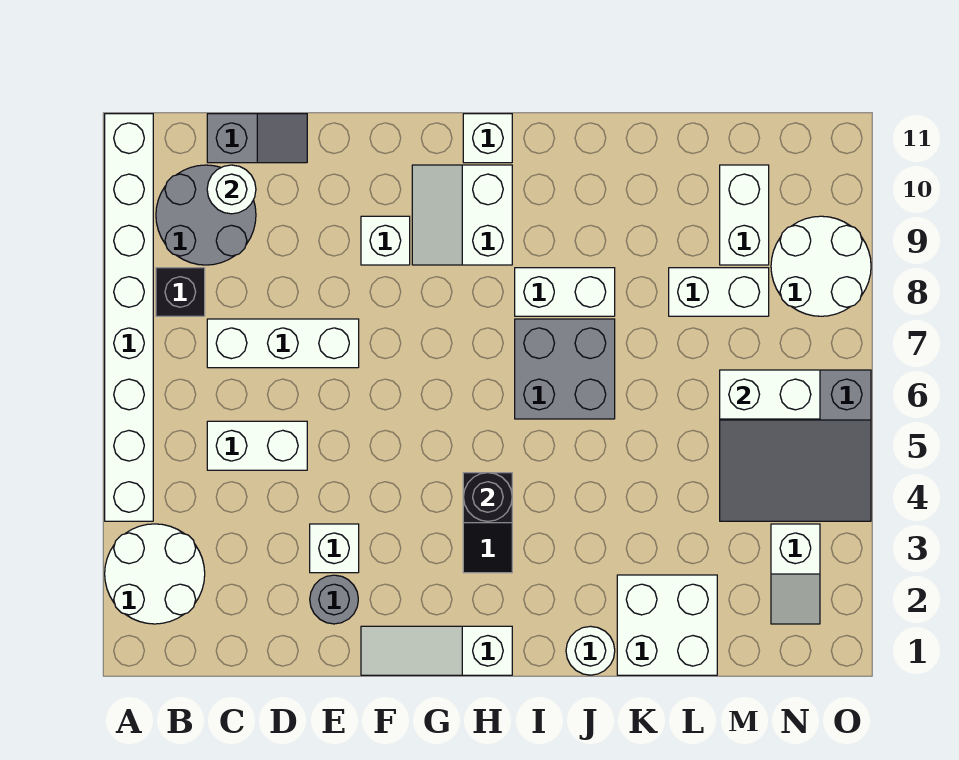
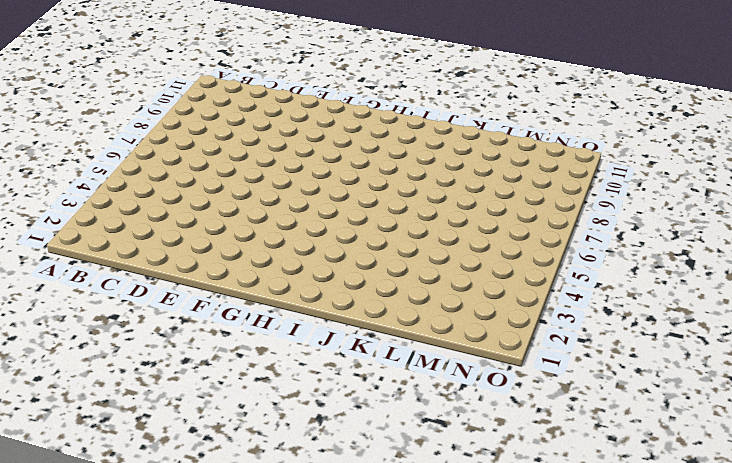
none -> white 2x2 round brick [105,524,205,624]
none -> white 1x8 brick [105,114,153,521]
none -> black 1x1 brick [156,268,205,316]

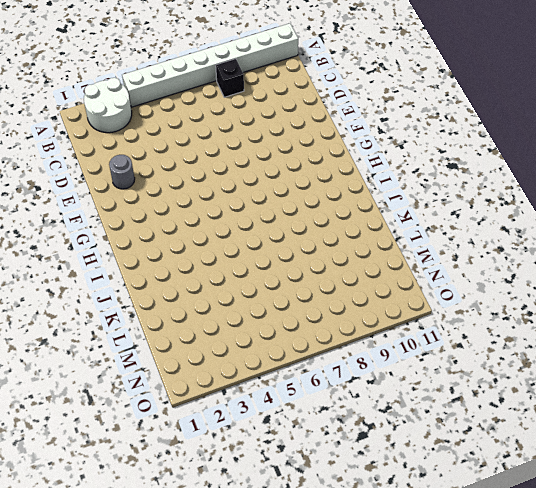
none -> grey 2x2 round brick [156,165,256,265]
none -> white 1x2 brick [207,421,307,470]
none -> white 1x3 brick [207,319,359,368]

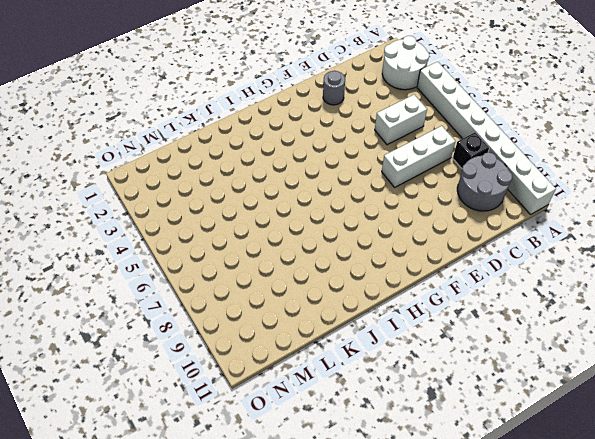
none -> grey 1x2 slope [207,114,307,163]
none -> white 1x1 brick [310,524,359,573]
none -> white 1x3 slope [361,626,512,675]

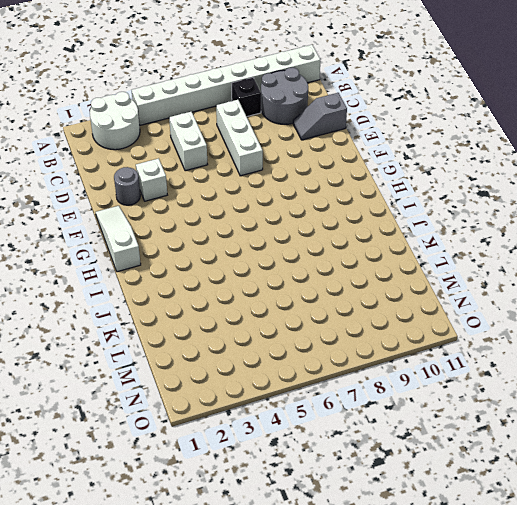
grey 1x2 slope [293,93,347,140] -> grey 1x2 slope turned to [207,114,307,163]
none -> white 1x1 brick [361,216,410,265]
none -> white 2x2 slope [412,165,512,265]
none -> black 1x2 slope [463,473,512,573]

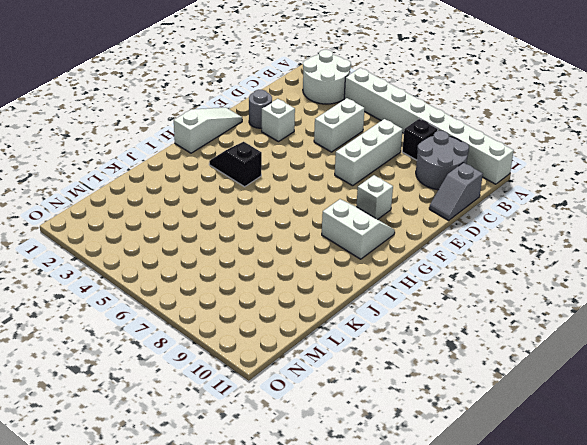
none -> white 1x1 brick [463,114,512,163]
none -> grey 2x2 brick [515,319,615,419]
none -> white 1x2 brick [515,268,615,316]

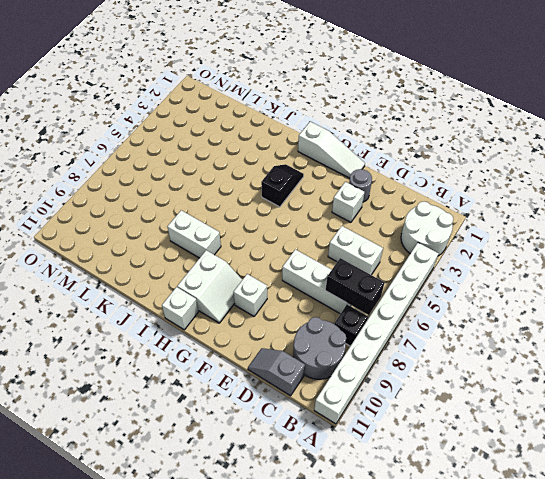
black 1x2 brick [325,258,384,315] -> none
none -> grey 2x2 brick [515,319,615,419]
none -> white 1x1 round brick [566,626,615,675]
none -> white 2x2 brick [617,575,717,675]

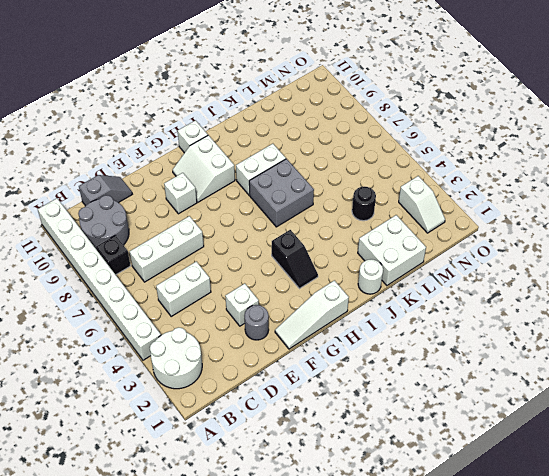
black 1x1 round brick [352,186,376,221] -> black 1x1 round brick moved to [464,473,512,521]
none -> white 1x2 brick [669,268,769,316]
none -> grey 3x3 slope [720,370,871,521]
none -> white 1x2 brick [720,165,769,265]

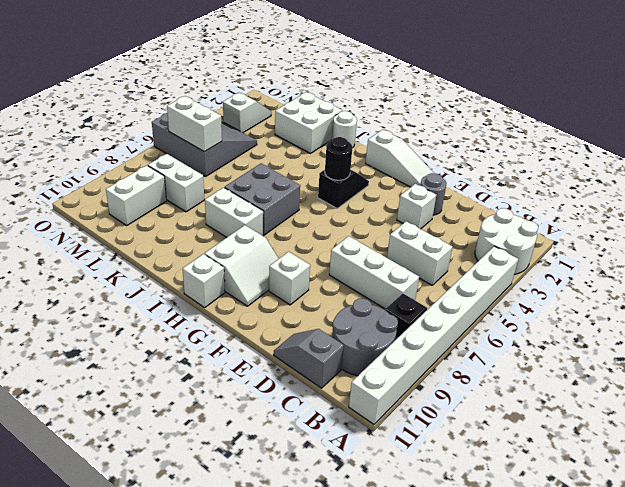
none -> white 2x2 round brick [771,216,871,316]
none -> white 1x1 round brick [207,165,256,214]

